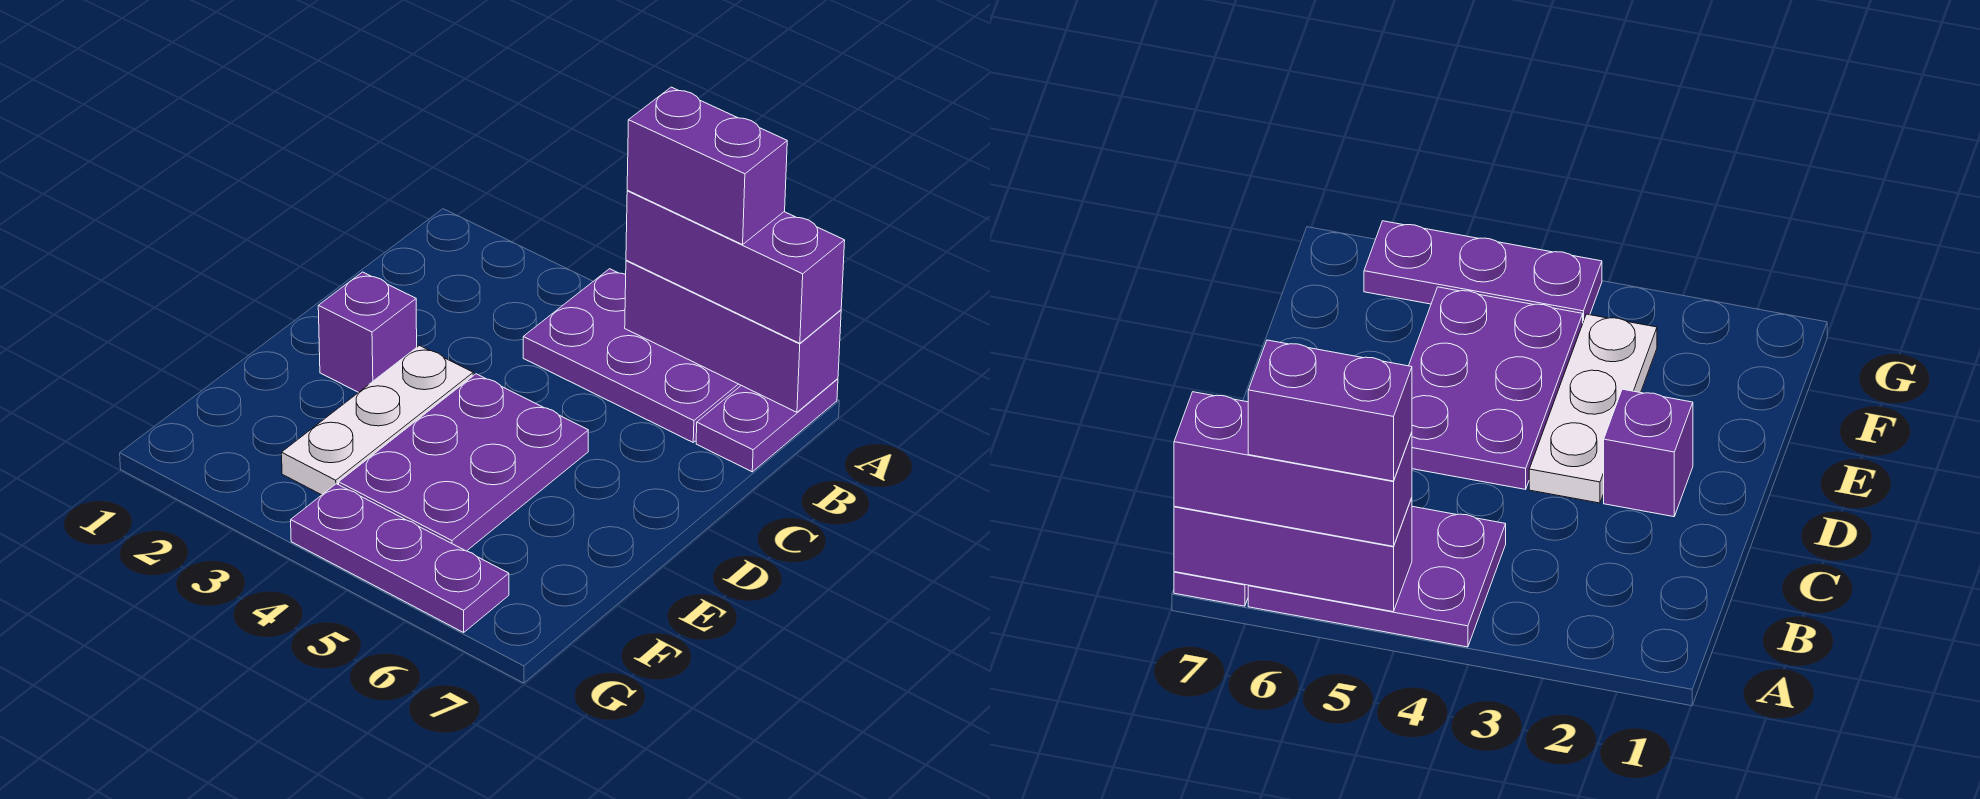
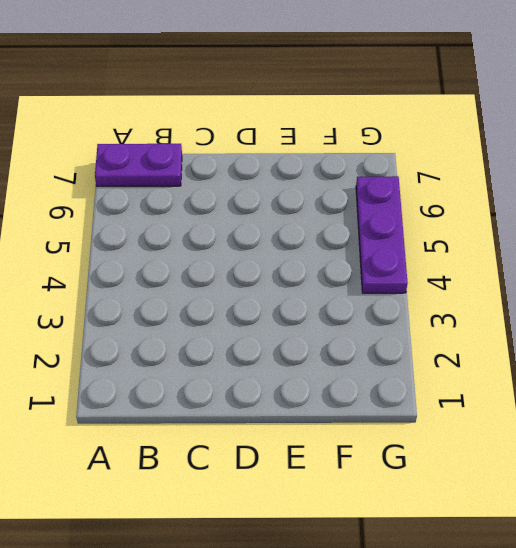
none -> purple 2x3 plate [523,269,741,442]
none -> purple 1x1 brick [318,272,417,392]

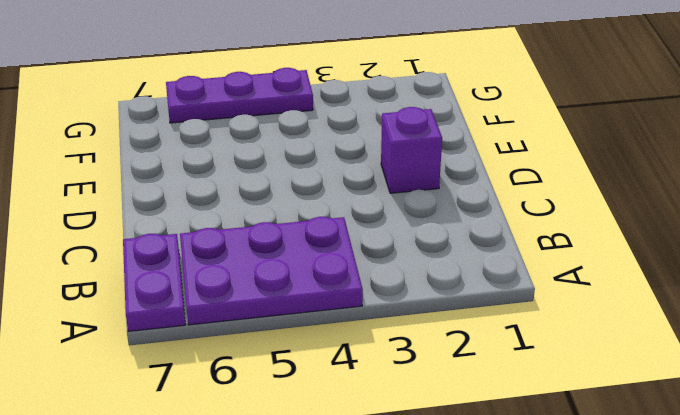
none -> white 1x3 plate [282,346,473,495]
none -> purple 2x3 plate [339,374,588,551]

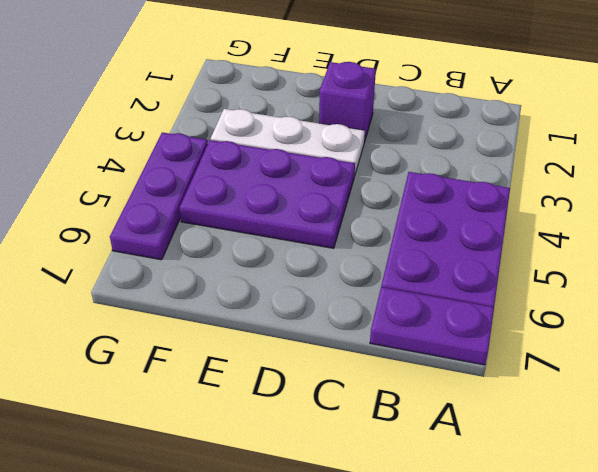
none -> purple 1x3 brick [625,260,841,412]
none -> purple 1x3 brick [626,191,845,343]

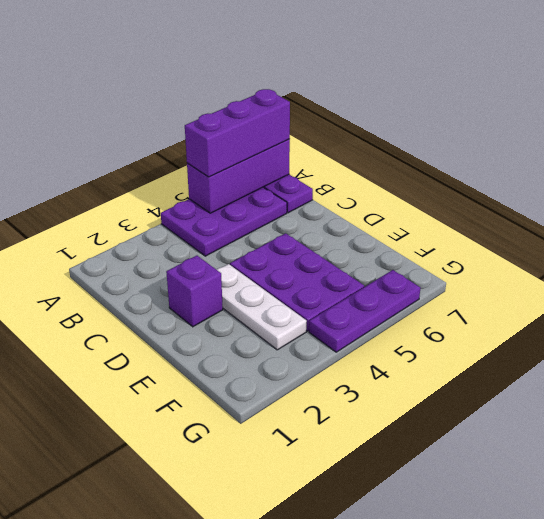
none -> purple 1x2 brick [627,87,787,245]

